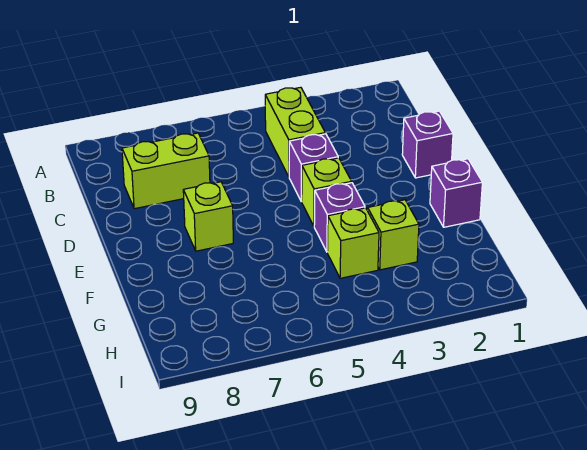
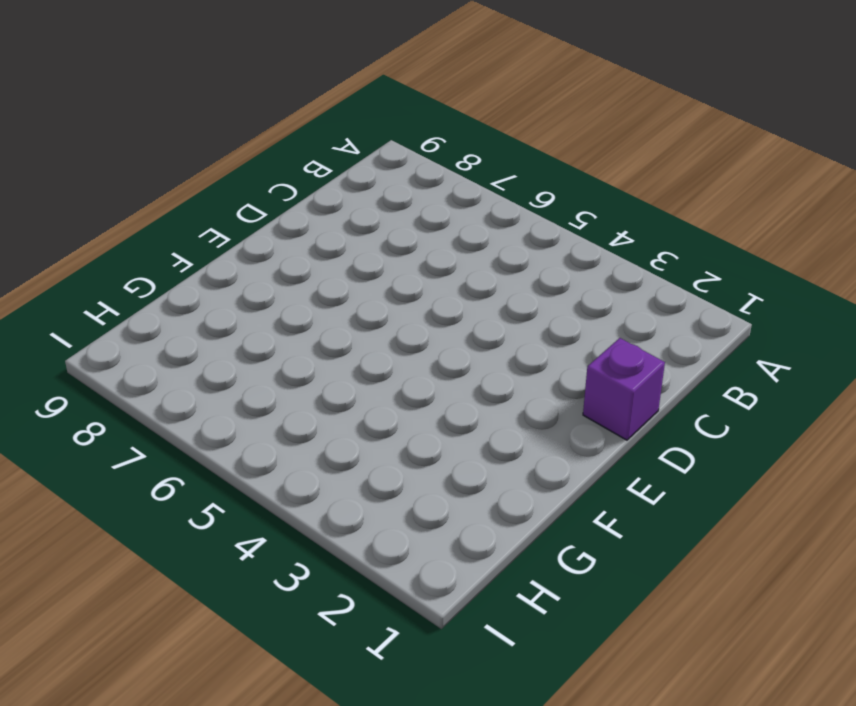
none -> lime 1x2 brick [265,87,325,177]
none -> lime 1x2 brick [122,133,210,209]

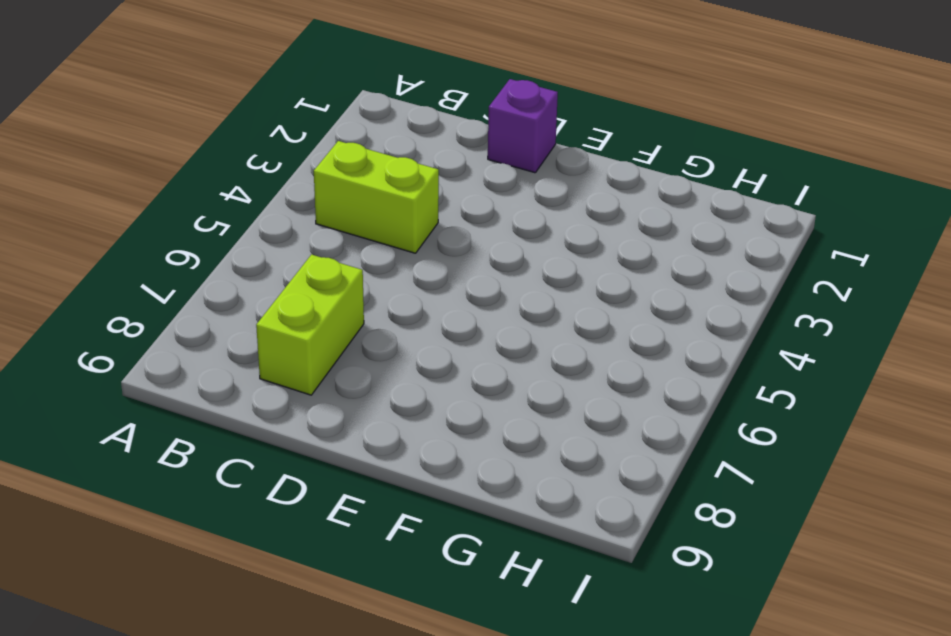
none -> purple 1x1 brick [289,134,338,201]
none -> lime 1x1 brick [301,158,352,226]

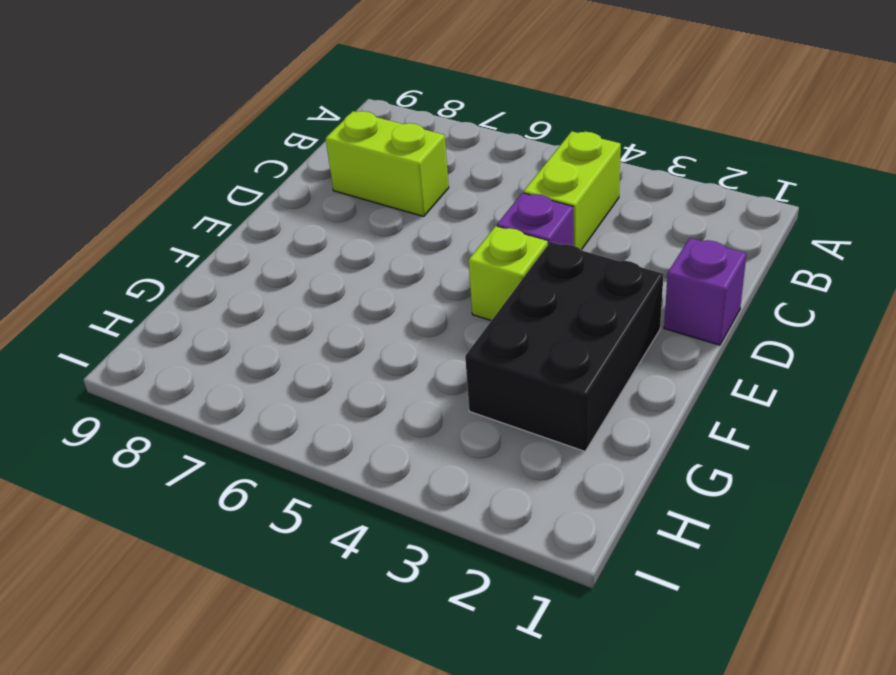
black 2x3 brick [465,242,664,451] -> lime 1x1 brick [367,200,419,270]
none -> lime 1x1 brick [183,182,233,251]
none -> purple 1x1 brick [430,159,482,227]

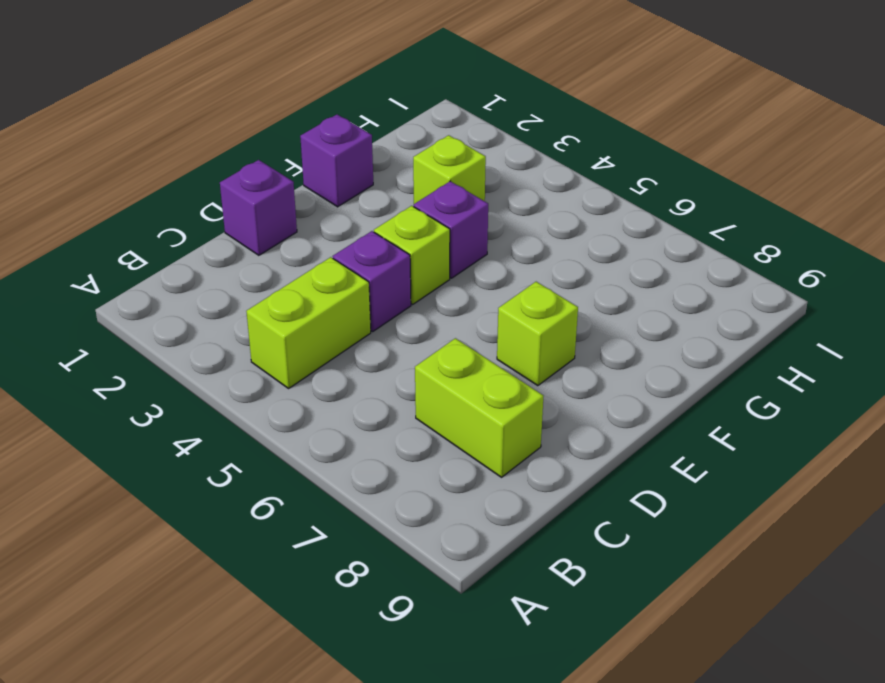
none -> lime 1x1 brick [327,208,379,278]

